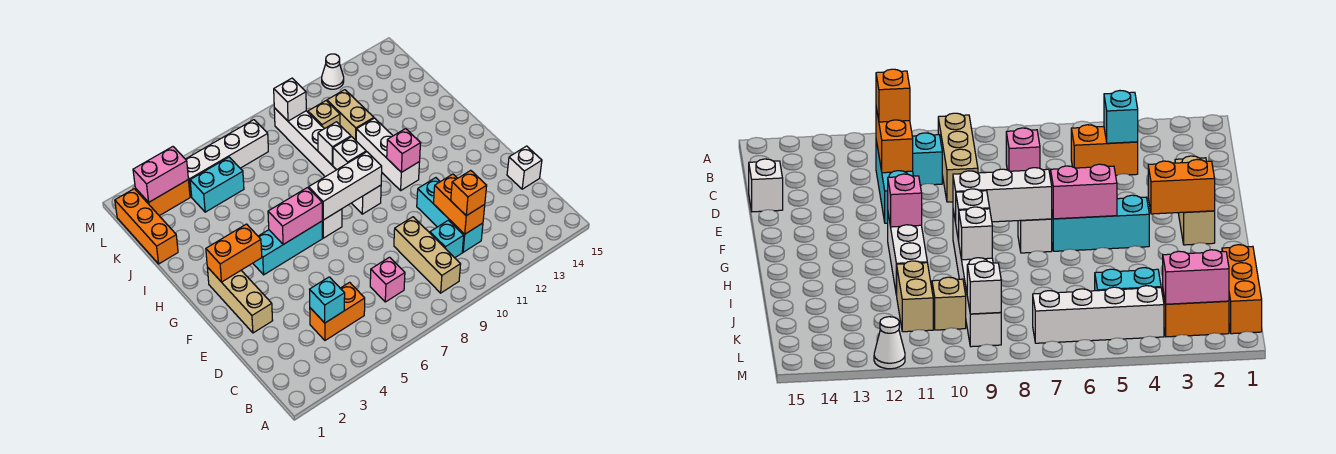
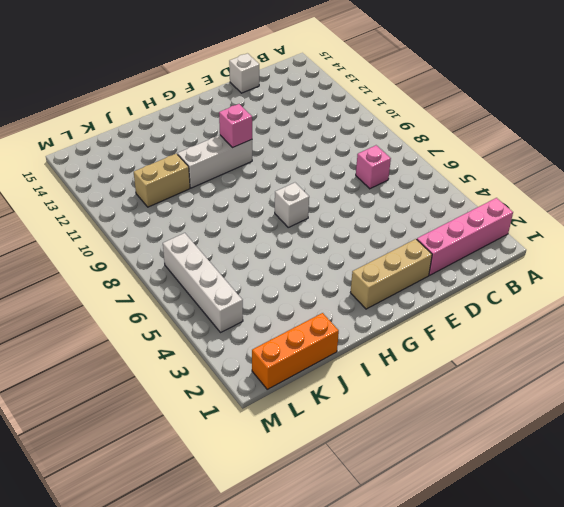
pink 1x4 brick [417,198,513,275] -> none
none -> tan 1x3 brick [394,217,461,293]
none -> orange 1x2 brick [310,282,365,340]
none -> cyan 1x1 brick [430,220,464,258]

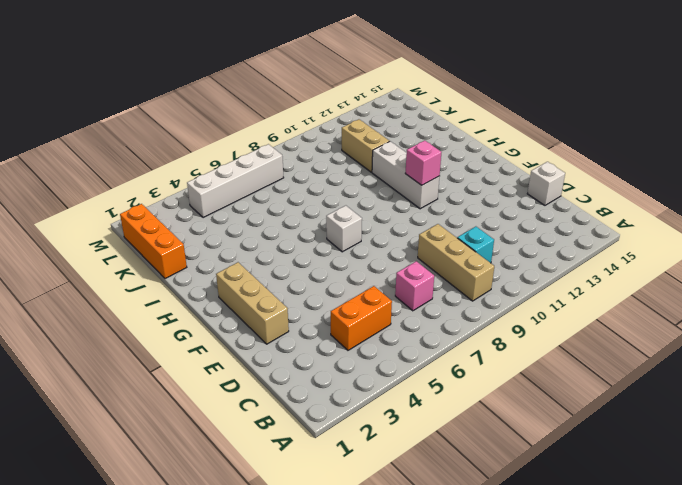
none -> cyan 1x3 brick [417,178,483,252]
none -> cyan 1x3 brick [253,221,322,275]
none -> white 1x6 brick [274,108,381,214]

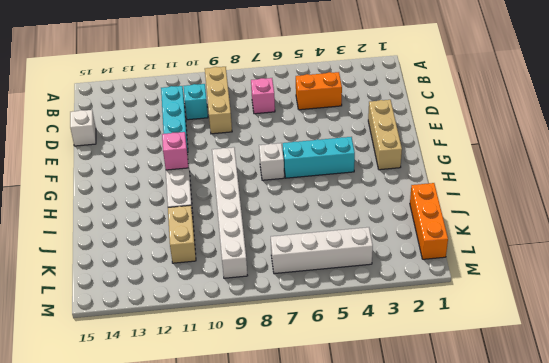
none -> cyan 1x2 brick [190,157,244,212]
none -> tan 1x1 brick [308,101,340,129]
none -> orange 1x2 brick [135,180,190,216]

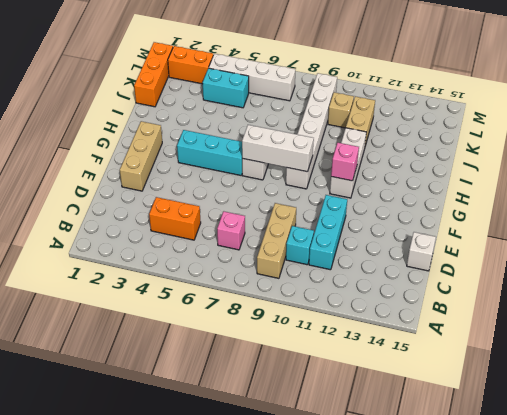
none -> white 1x1 cone [322,54,344,89]
none -> cyan 1x1 brick [310,277,345,323]
none -> orange 1x2 brick [433,174,485,234]

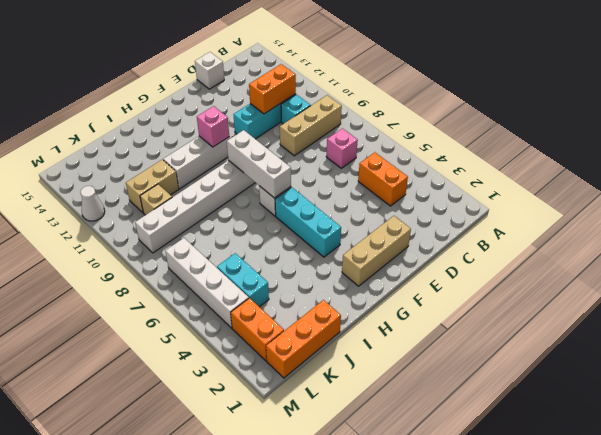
none -> cyan 1x1 brick [310,277,345,323]
none -> orange 1x2 brick [206,224,262,282]
none -> pink 1x2 brick [268,188,322,244]

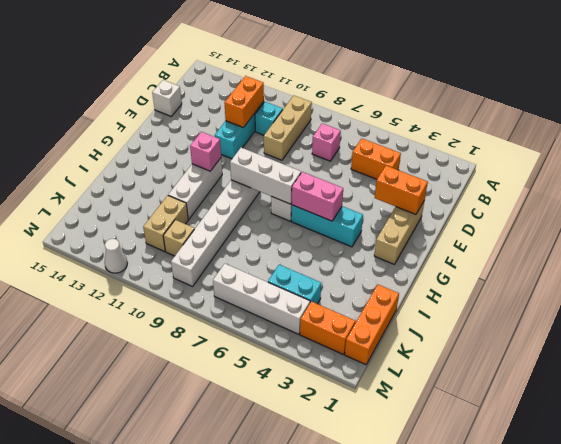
orange 1x2 brick [375,166,428,214] -> orange 1x2 brick moved to [206,224,262,282]
none -> cyan 1x1 brick [310,277,345,323]
none -> white 1x1 brick [333,137,366,170]
none -> white 1x1 brick [318,122,351,165]

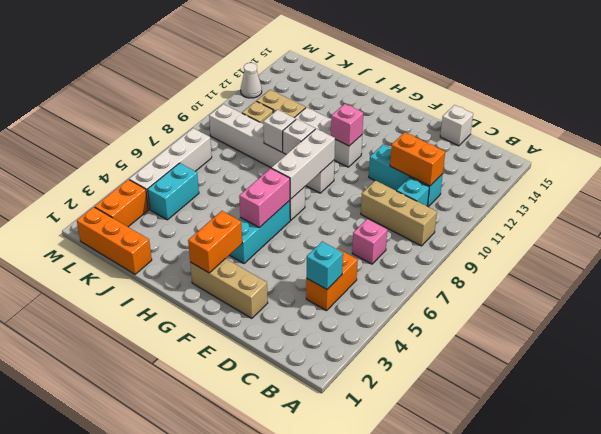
none -> pink 1x2 brick [133,147,188,202]
none -> white 1x1 brick [274,78,306,121]
none -> orange 1x1 brick [451,170,487,216]

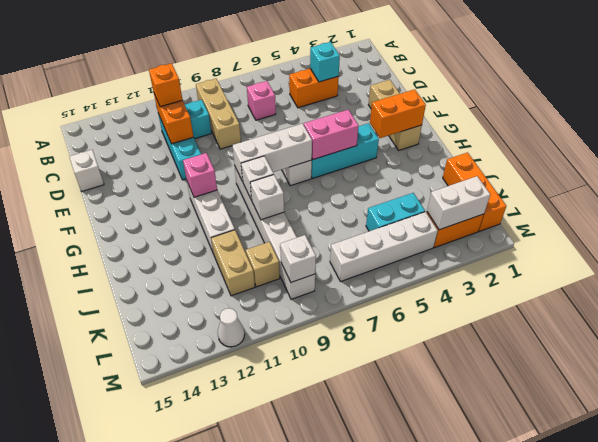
white 1x2 brick [427,176,490,230] -> pink 1x2 brick [133,147,188,202]

